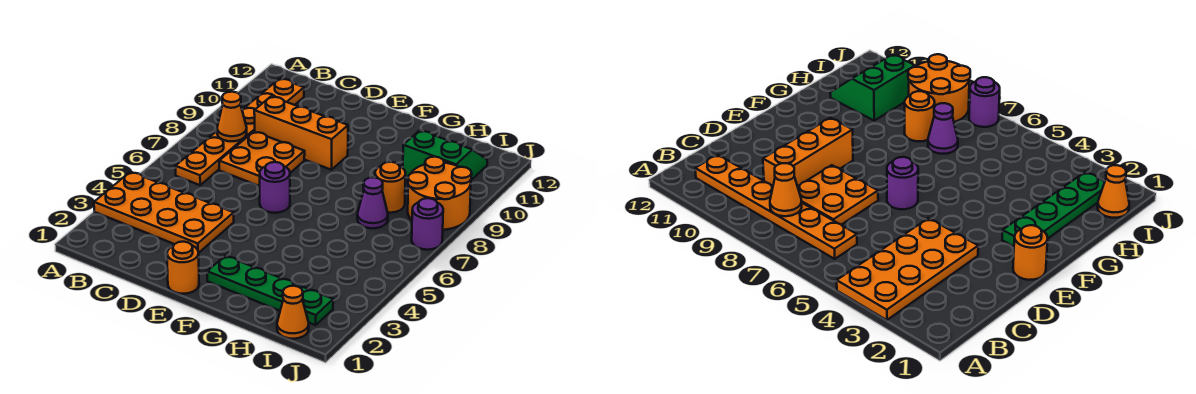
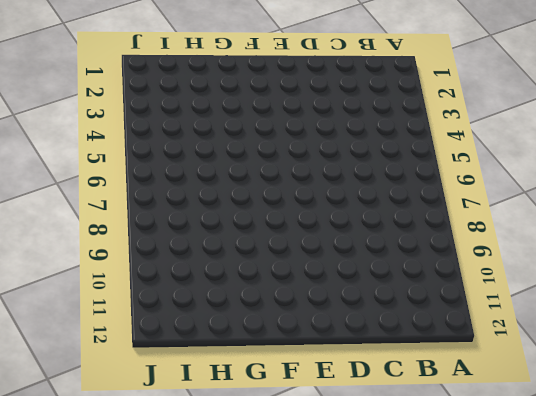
none -> orange 2x4 plate [94,172,234,253]
none -> orange 1x6 plate [175,79,304,185]
none -> orange 2x2 plate [219,132,305,186]

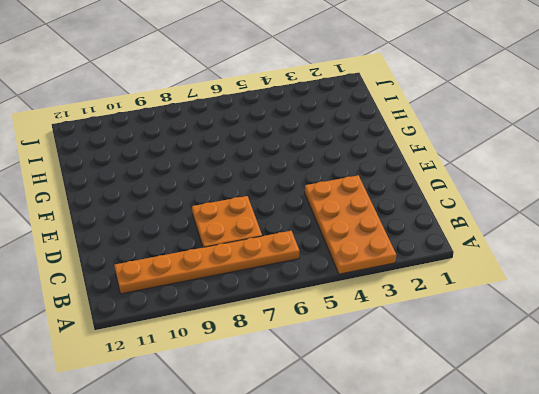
none -> orange 1x3 brick [254,96,348,170]
none -> orange 1x1 round brick [167,242,199,294]
none -> purple 1x1 round brick [260,162,290,213]

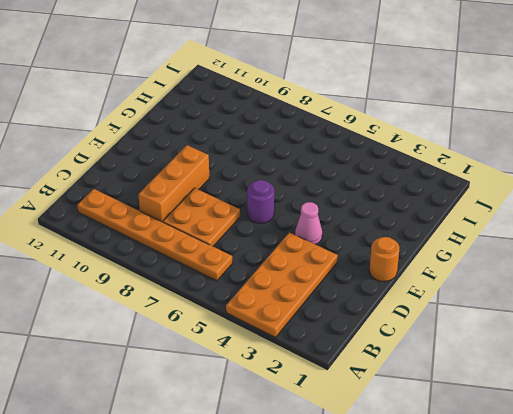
pink 1x1 cone [295,202,322,245] -> none
none -> green 1x4 plate [207,256,333,325]
none -> purple 1x1 cone [357,177,388,228]
none -> orange 1x1 round brick [375,162,406,213]

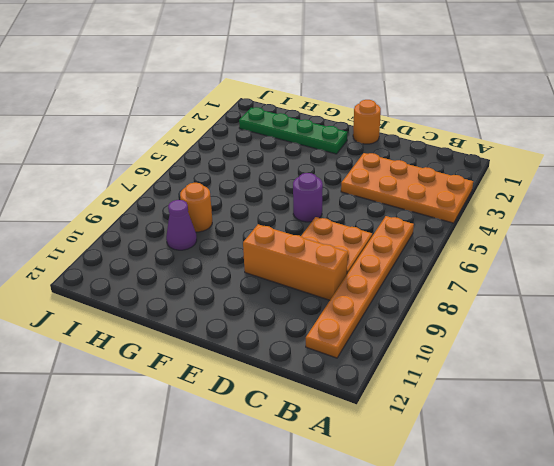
purple 1x1 cone [166,200,197,250] -> purple 1x1 cone moved to [357,177,388,228]
none -> green 2x2 slope [403,130,487,180]
none -> orange 1x1 cone [277,286,309,339]
none -> orange 2x2 round brick [408,157,472,230]

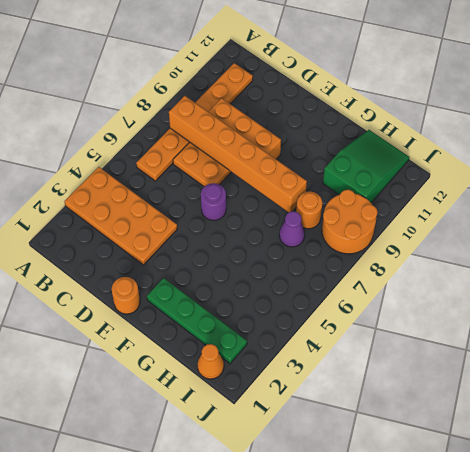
orange 1x6 brick [169,96,307,212] -> orange 1x1 cone [217,92,247,141]
green 2x3 slope [323,130,409,203] -> green 2x2 slope [403,130,487,180]
none -> purple 1x1 round brick [412,198,443,250]

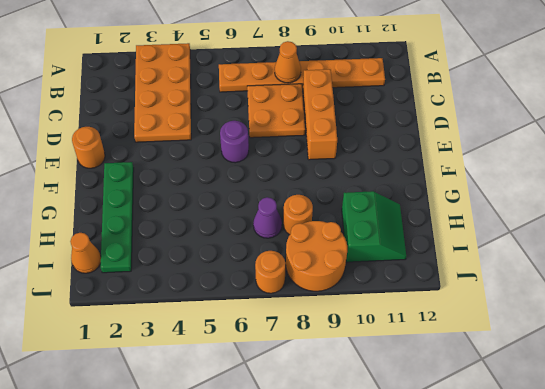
orange 1x1 round brick [255,251,285,293] -> purple 1x1 round brick [412,198,443,250]

